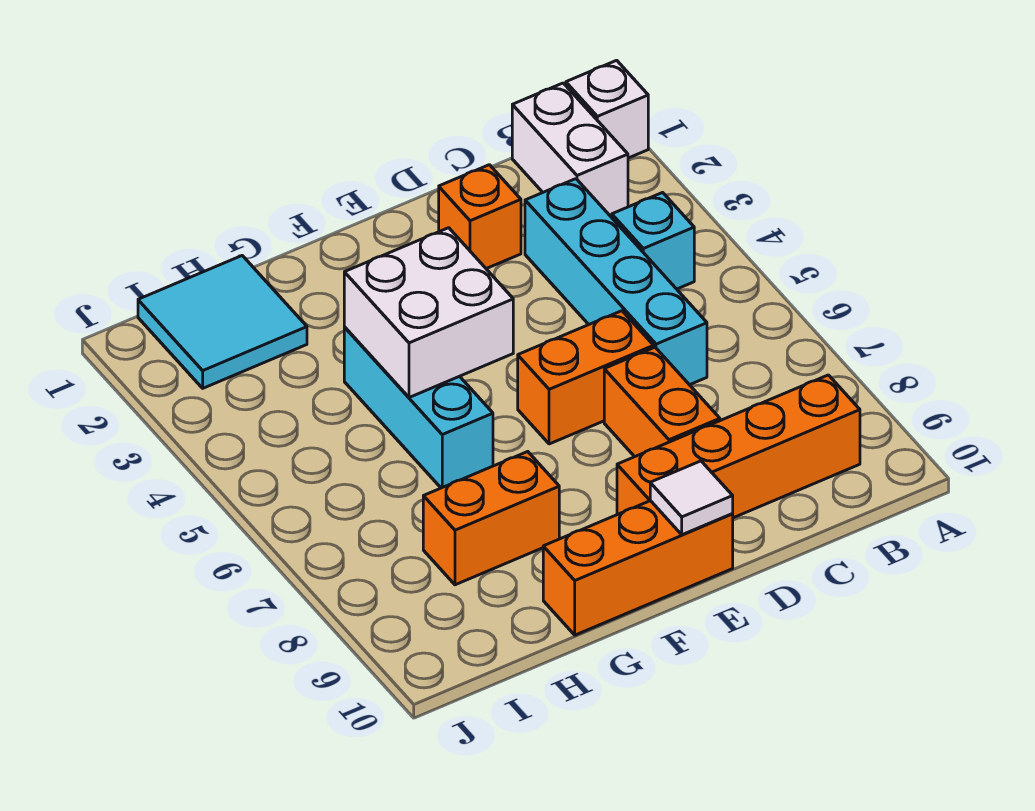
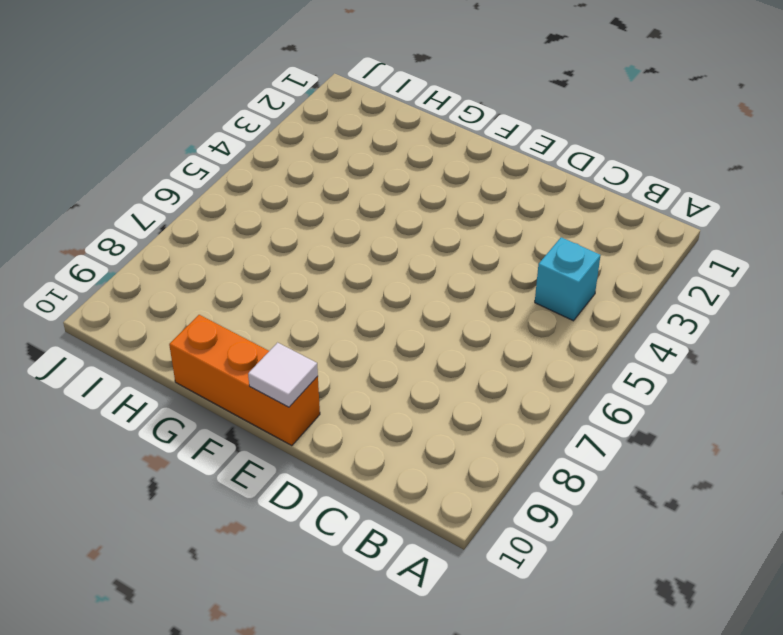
none -> white 1x1 brick [566,60,648,158]
none -> white 1x2 brick [512,83,628,216]
none -> orange 1x4 brick [617,375,860,518]

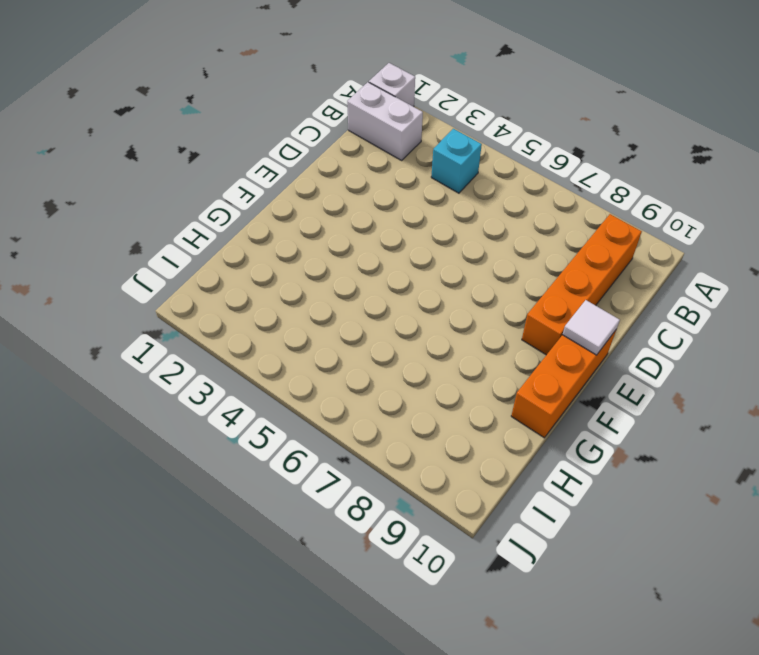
none -> cyan 1x4 brick [525,179,707,385]
none -> orange 1x1 brick [439,165,521,269]
none -> orange 1x2 brick [518,311,654,444]

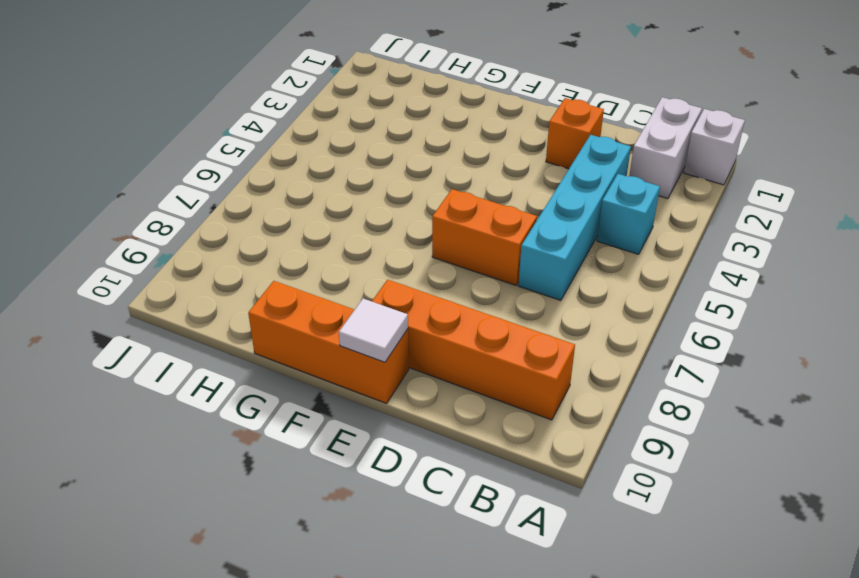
none -> orange 1x2 brick [604,347,720,457]
none -> cyan 1x3 brick [344,327,493,488]
none -> orange 1x2 brick [423,452,559,585]

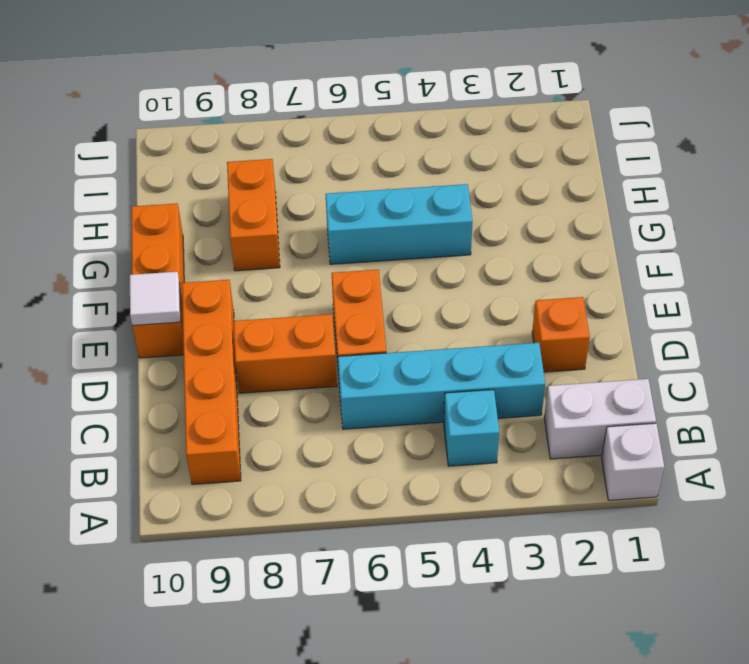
none -> cyan 2x2 tile [138,256,307,388]
none -> white 2x2 brick [344,228,513,397]

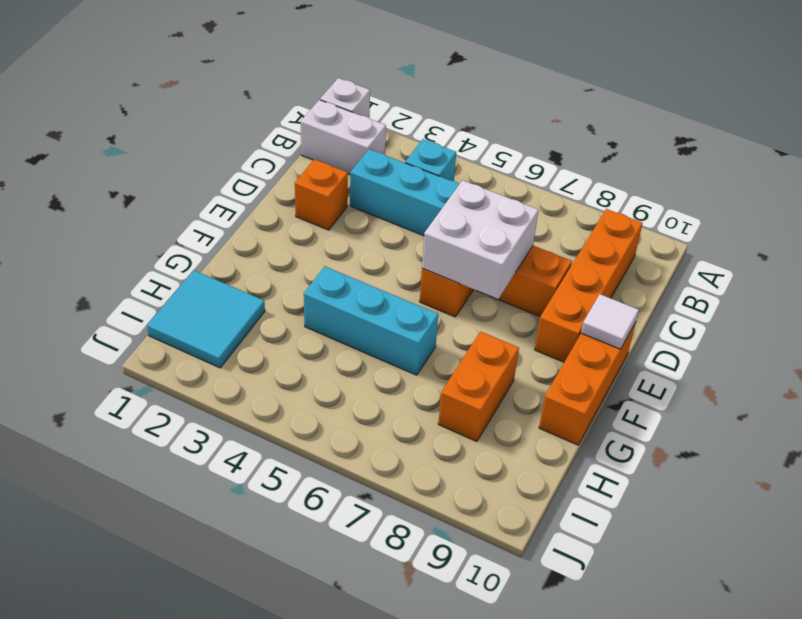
white 2x2 brick [422,180,539,299] -> white 2x2 brick moved to [344,228,513,397]

